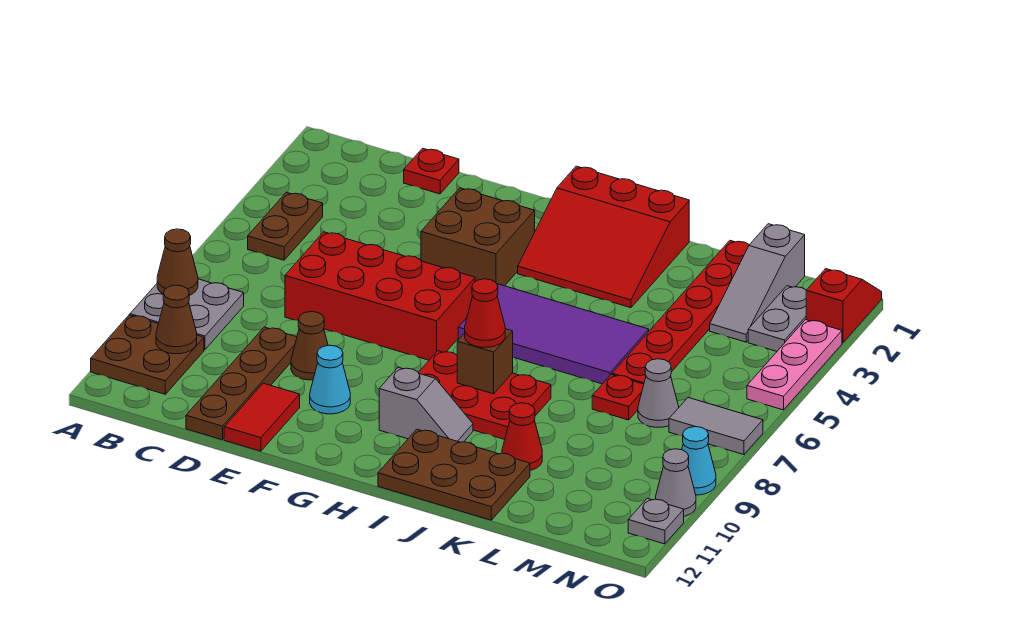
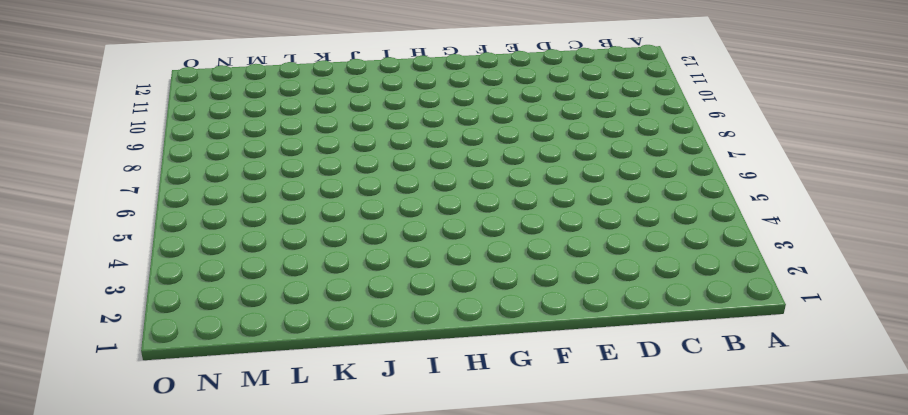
none -> grey 2x2 plate [130,279,244,350]
none -> brown 2x2 plate [91,315,204,394]
none -> brown 1x2 plate [248,192,323,260]
none -> red 1x1 plate [404,148,459,194]

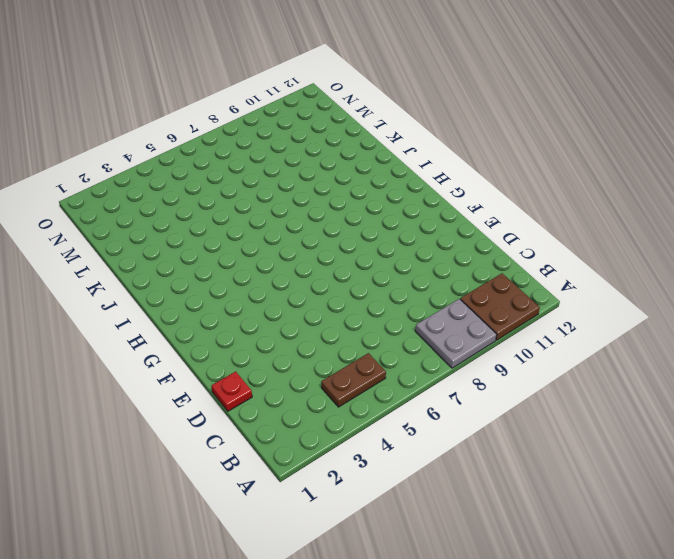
none -> red 2x4 brick [285,232,475,360]
none -> brown 1x4 plate [186,327,297,440]
none -> brown 1x1 cone [291,312,328,380]
none -> red 1x2 tile [224,383,300,451]

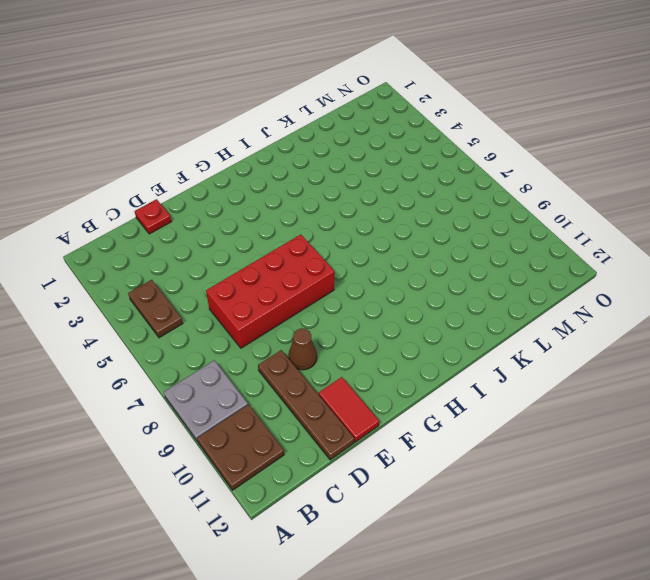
none -> brown 2x2 brick [421,188,535,286]
none -> cyan 1x1 cone [310,345,350,414]
none -> red 3x3 slope [518,166,689,308]
none -> purple 2x4 tile [458,284,649,384]

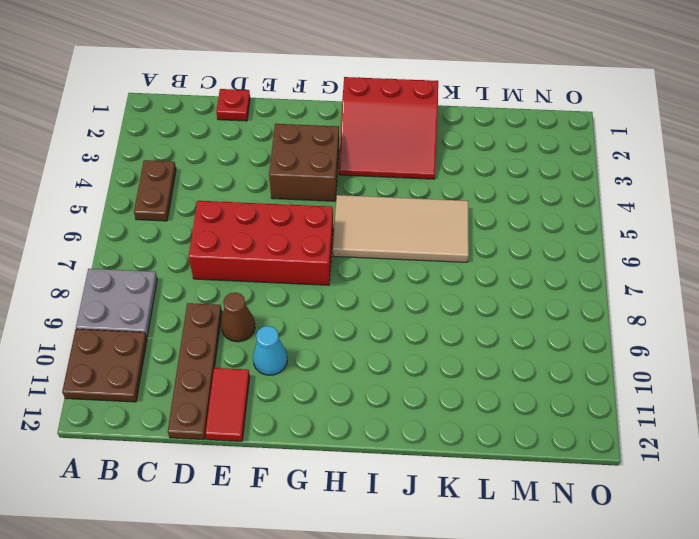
tan 2x4 tile [333,195,469,262] -> purple 2x4 tile [458,284,649,384]
none -> red 2x3 plate [418,351,551,440]
none -> grey 1x2 slope [379,367,473,442]
none -> brown 2x3 plate [378,429,530,520]
none -> red 1x1 cone [502,403,542,470]

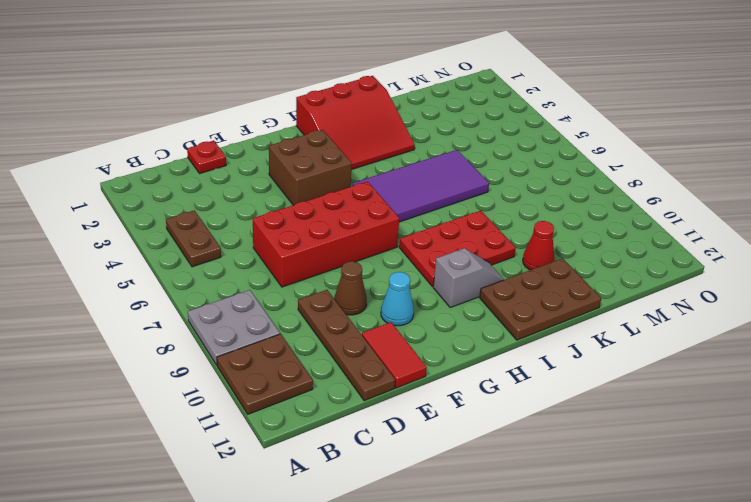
none -> red 1x6 plate [612,241,749,384]
none -> red 1x1 plate [592,374,644,420]
none -> grey 1x3 slope [710,224,805,342]
none -> grey 1x1 cone [638,359,679,427]

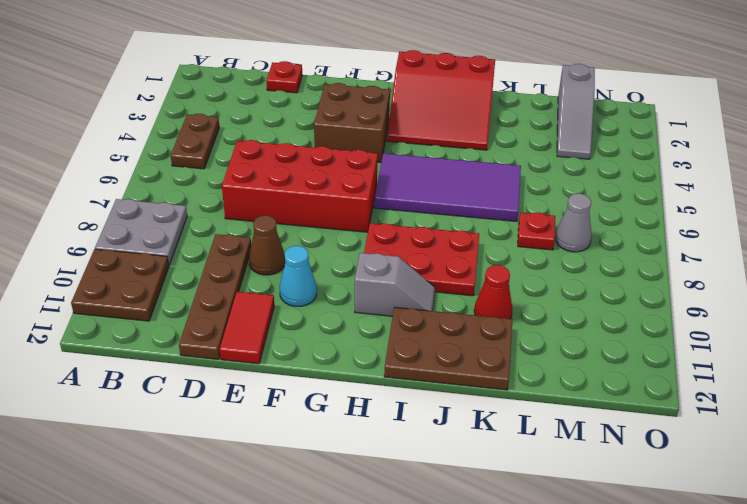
none -> red 1x6 plate [612,241,749,384]
none -> grey 1x2 plate [748,286,806,351]
none -> grey 1x2 tile [669,397,763,455]
none -> red 1x2 slope [806,269,882,343]

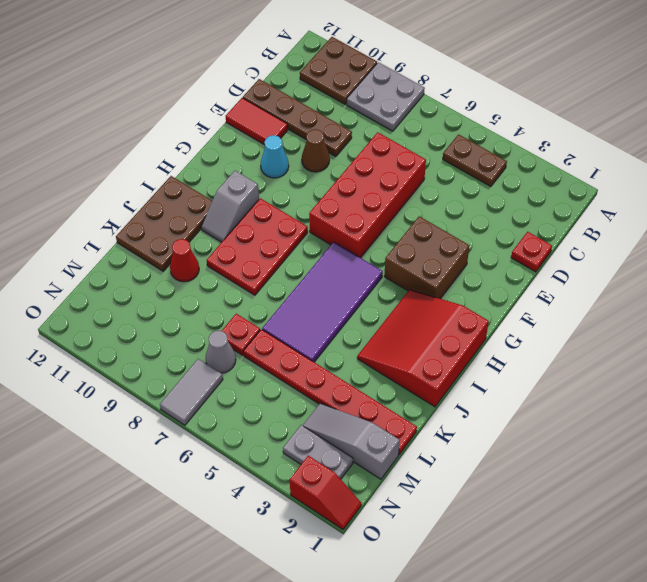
none -> pink 1x3 plate [747,320,842,410]
none -> cyan 1x1 cone [682,427,716,495]
none -> grey 1x1 cone [655,449,696,516]
none -> grey 1x1 plate [628,498,684,544]

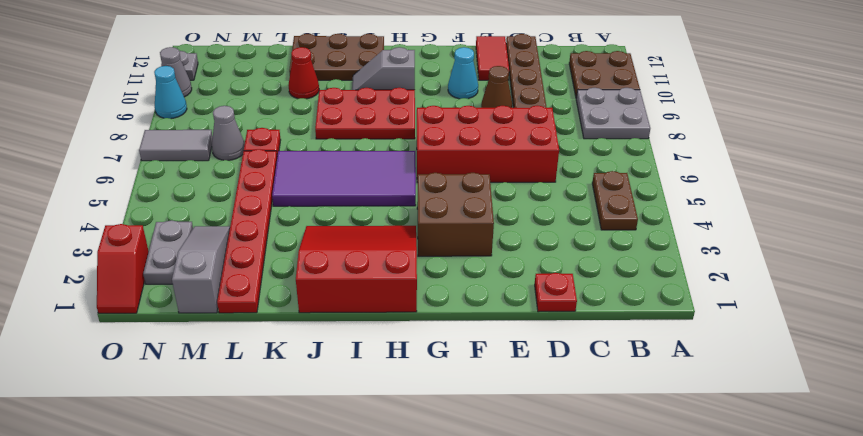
none -> pink 1x3 plate [747,320,842,410]
none -> brown 1x1 cone [157,229,198,295]
none -> brown 1x1 cone [156,285,197,354]
none -> brown 1x1 brick [457,329,513,394]

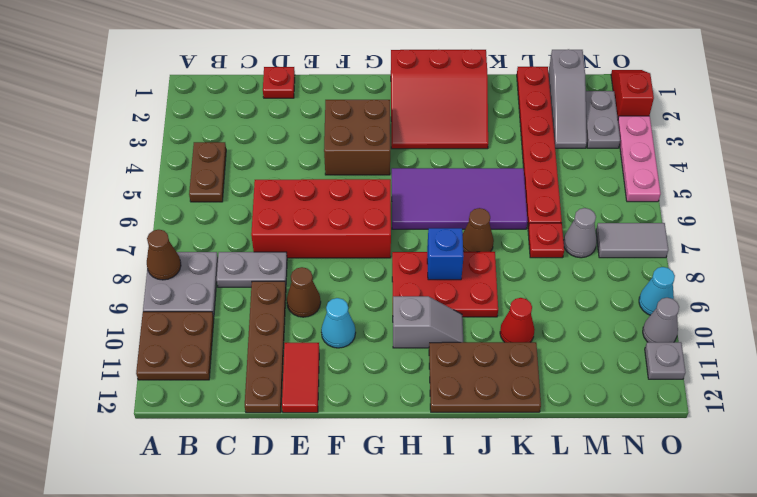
grey 1x2 plate [217,252,287,287] -> none
blue 1x1 brick [427,228,464,280] -> brown 1x1 brick [457,329,513,394]
brown 1x1 cone [463,208,494,252] -> brown 1x1 cone moved to [156,285,197,354]
none -> red 1x1 cone [465,279,505,347]

